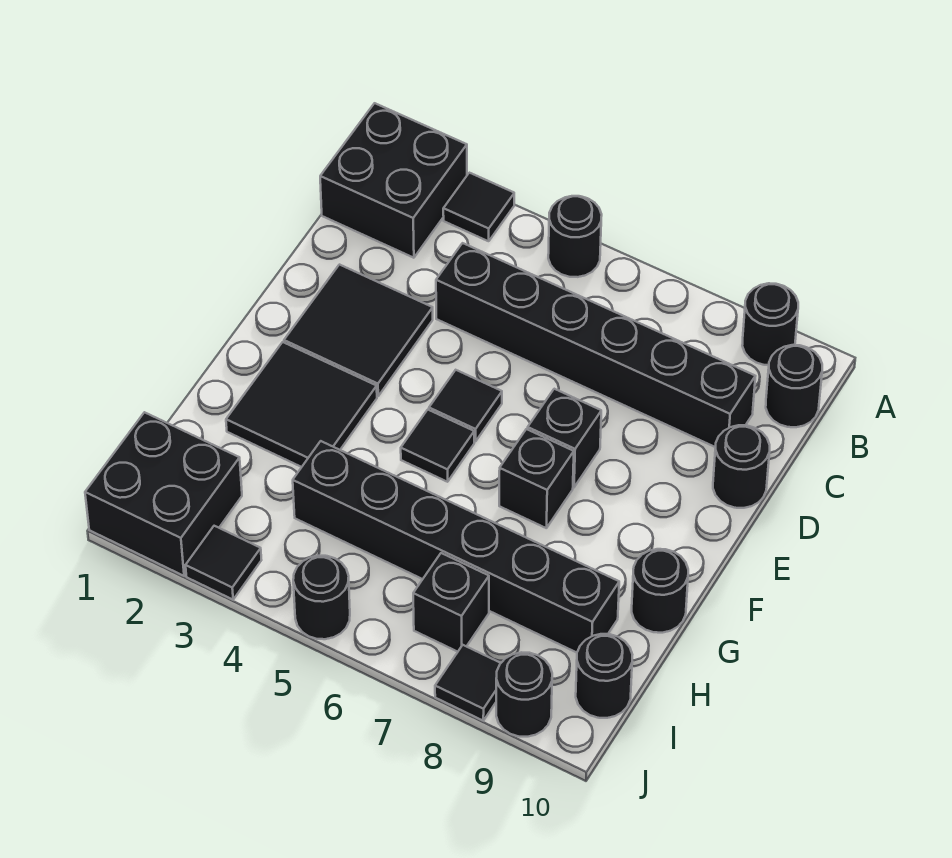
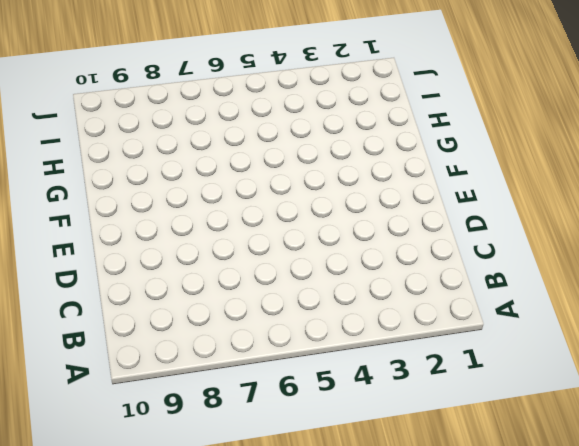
none -> black 2x2 brick [320,103,467,258]
none -> black 1x1 tile [443,173,514,241]
none -> black 1x1 round brick [548,196,602,277]

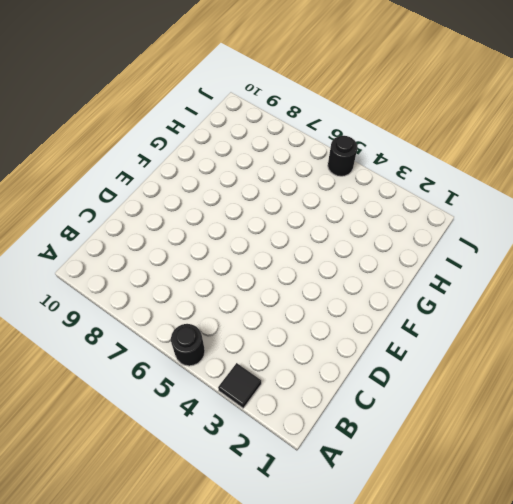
none -> black 2x2 brick [320,103,467,258]
none -> black 1x1 round brick [742,283,798,365]
none -> black 1x1 round brick [766,345,822,427]

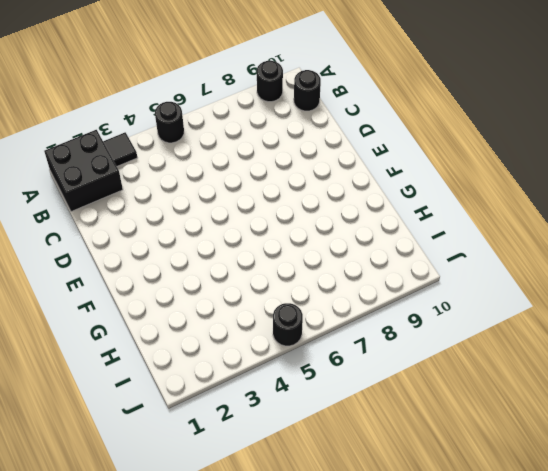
none -> black 1x6 brick [436,243,755,447]
none -> black 2x2 tile [284,265,433,396]
none -> black 1x1 round brick [713,425,770,508]

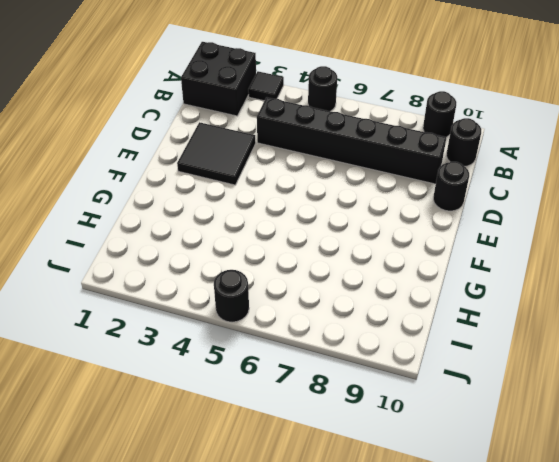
none -> black 1x1 tile [429,370,502,441]
none -> black 1x1 brick [528,389,601,487]
none -> black 2x2 tile [226,342,377,467]

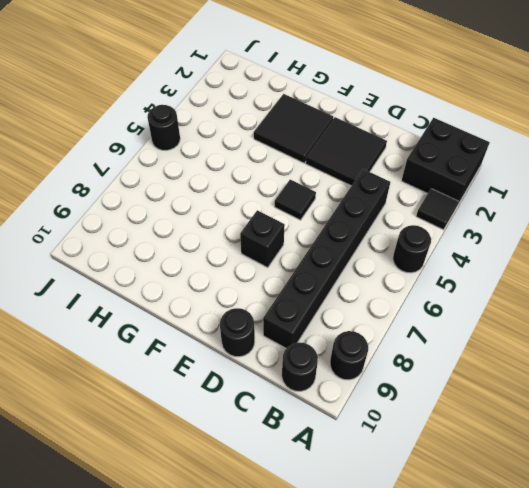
none -> black 1x1 tile [401,410,474,482]
none -> black 1x1 brick [499,429,574,528]
none -> black 1x1 round brick [632,549,688,633]

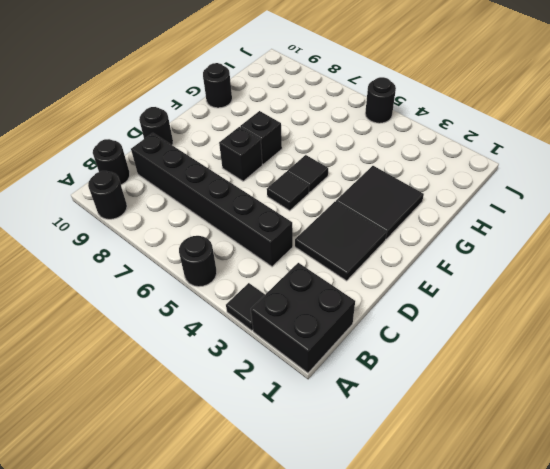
none -> black 1x6 brick [293,441,619,653]
none -> black 2x2 brick [85,412,242,576]
none -> black 1x1 brick [413,553,489,652]

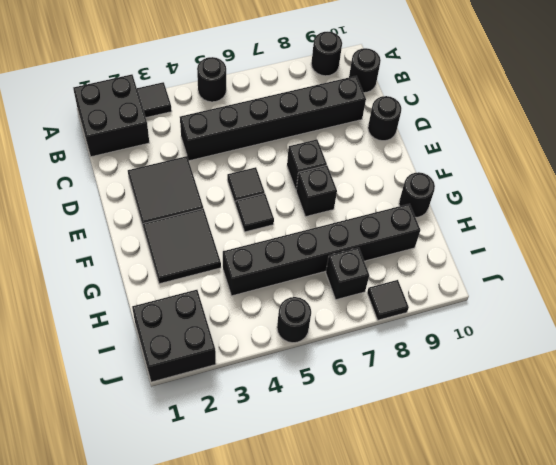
none -> black 1x1 round brick [576,634,632,718]
none -> black 1x1 tile [186,526,261,600]
none -> black 1x1 round brick [496,652,552,737]

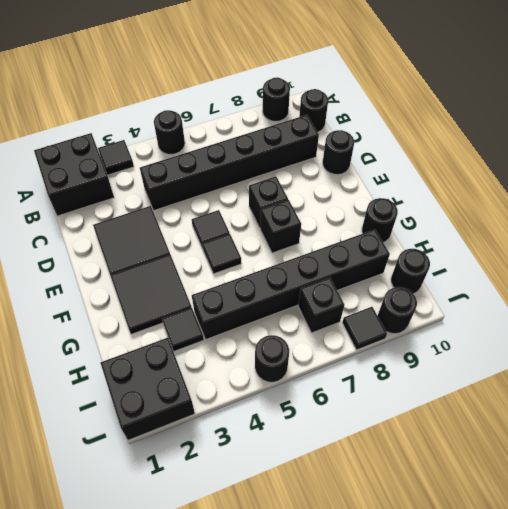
black 1x1 tile [162,308,204,352] -> black 1x1 tile moved to [186,526,261,600]

